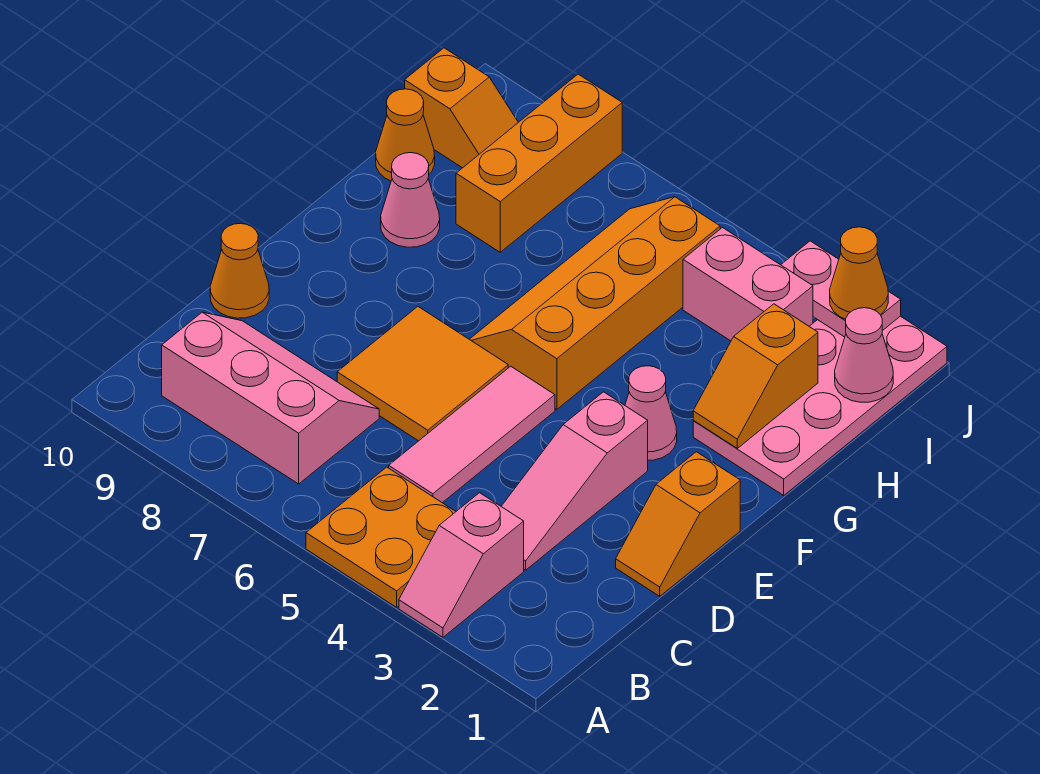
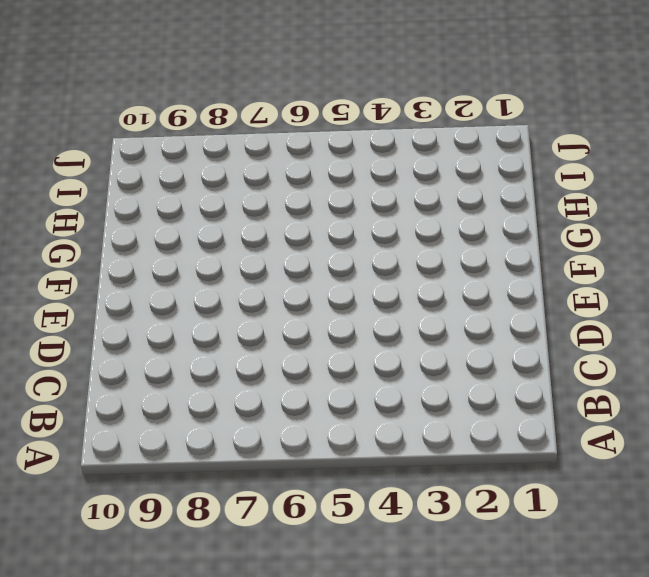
none -> pink 1x2 slope [399,493,524,637]
none -> orange 2x2 plate [306,467,456,607]
none -> pink 2x3 slope [162,312,379,484]

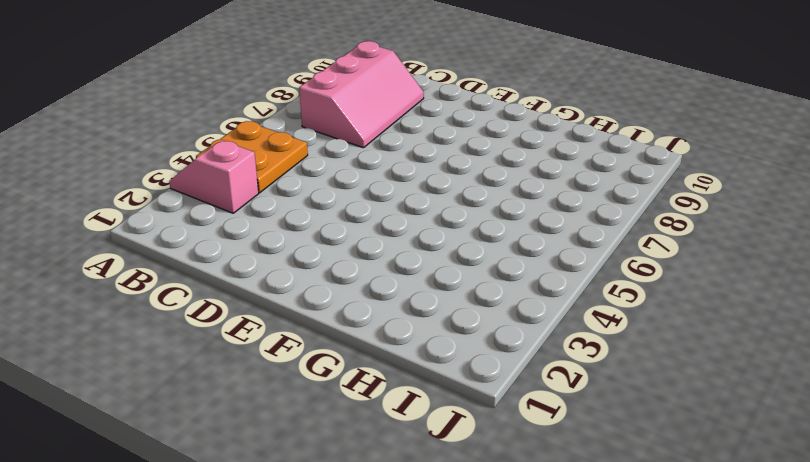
none -> pink 1x3 slope [501,392,648,570]
none -> pink 1x3 tile [389,366,555,503]
none -> orange 1x2 slope [616,452,740,596]

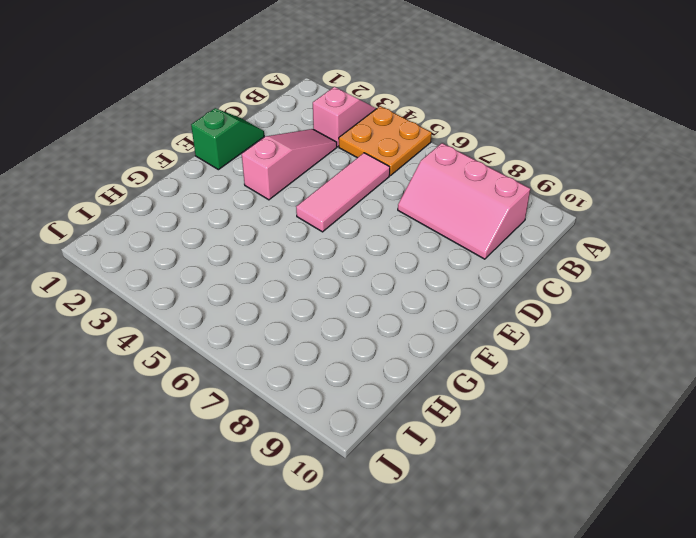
green 1x2 slope [191,108,264,170] -> orange 1x2 slope [616,452,740,596]
none -> orange 2x2 tile [337,307,508,441]
none -> orange 1x1 cone [210,223,269,318]
none -> pink 1x1 cone [625,366,677,460]

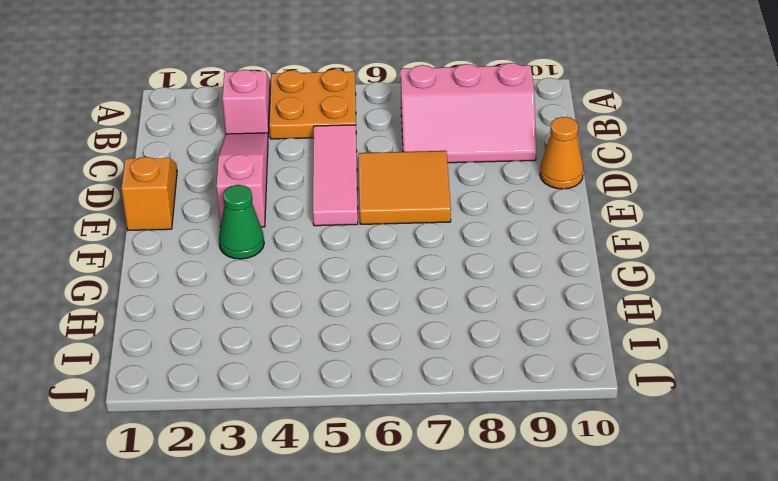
green 1x1 cone [219,185,264,259] -> pink 1x1 cone [625,366,677,460]
none -> orange 2x4 slope [470,197,720,409]
none -> pink 2x4 plate [693,316,947,495]
none -> pink 1x1 cone [381,153,440,247]

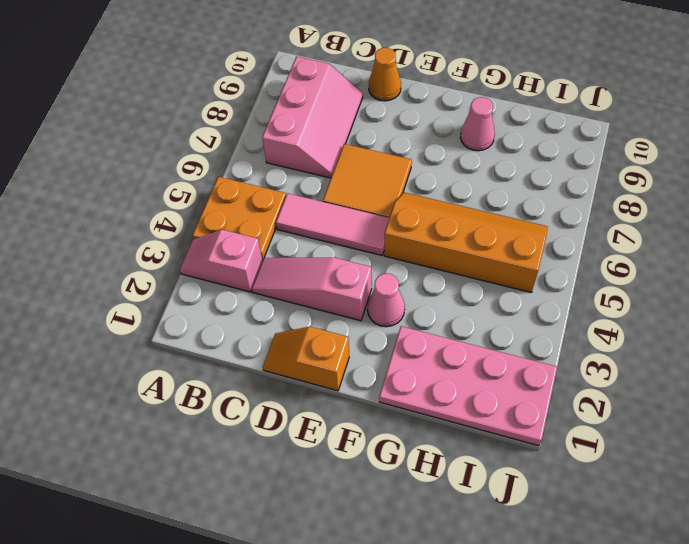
none -> orange 1x3 brick [456,74,622,252]
none -> orange 1x1 cone [376,89,435,181]
none -> pink 1x2 brick [683,228,813,341]

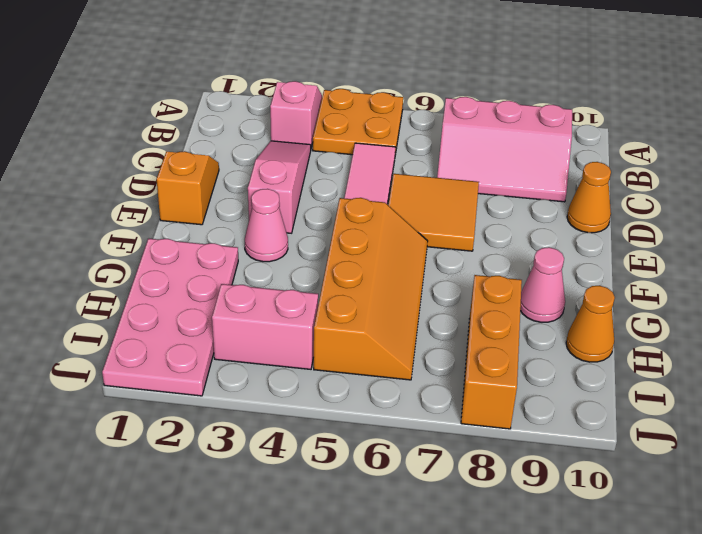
none -> orange 1x2 slope [405,48,518,168]
none -> orange 1x2 slope [693,304,818,448]
none -> pink 1x1 cone [835,308,893,402]

